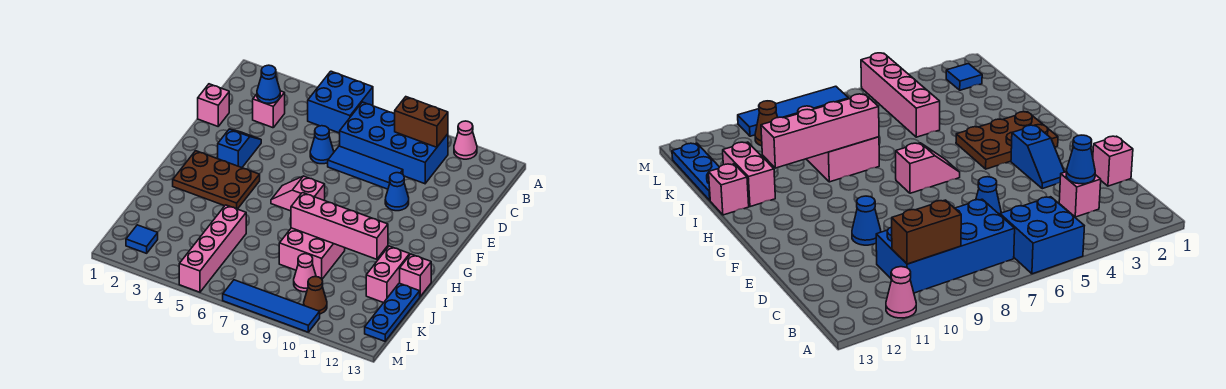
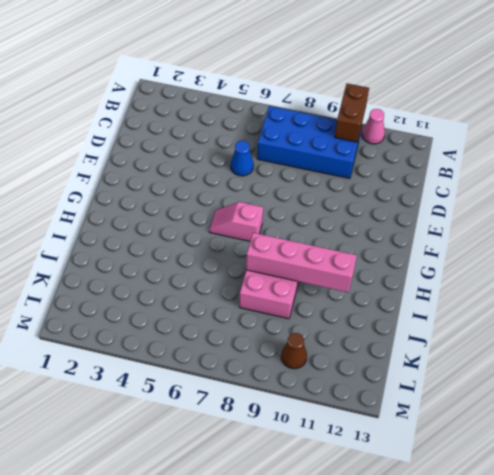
brown 1x2 brick [335,83,369,142] -> brown 1x2 brick turned to [395,97,448,147]
none -> blue 2x2 brick [308,71,373,133]
none -> pink 1x1 brick [253,91,285,128]
none -> pink 1x1 brick [198,84,229,126]

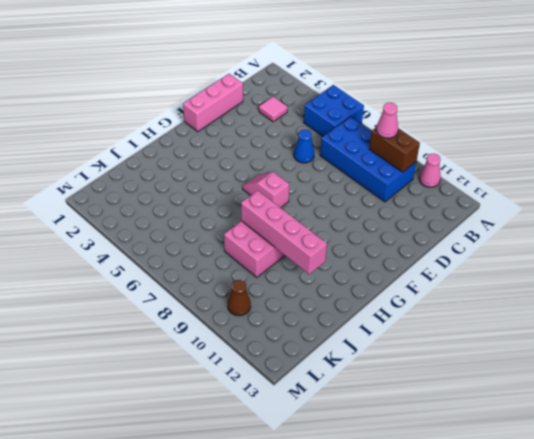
pink 1x1 cone [376,103,398,138] -> pink 1x1 cone moved to [294,254,316,292]
pink 1x1 tile [259,97,287,122] -> pink 1x1 brick [253,91,285,128]
pink 1x3 brick [183,74,243,132] -> pink 1x1 brick [198,84,229,126]
none -> blue 1x3 tile [328,146,403,189]
none -> blue 1x2 slope [218,129,261,168]
none -> blue 1x1 cone [385,173,409,211]

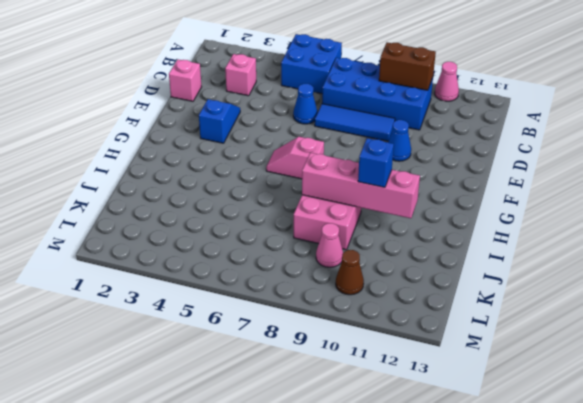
blue 1x1 brick [358,138,394,187] -> none
none -> brown 2x3 plate [173,151,260,209]
none -> pink 1x2 brick [366,246,410,303]
none -> pink 1x1 brick [400,254,431,297]

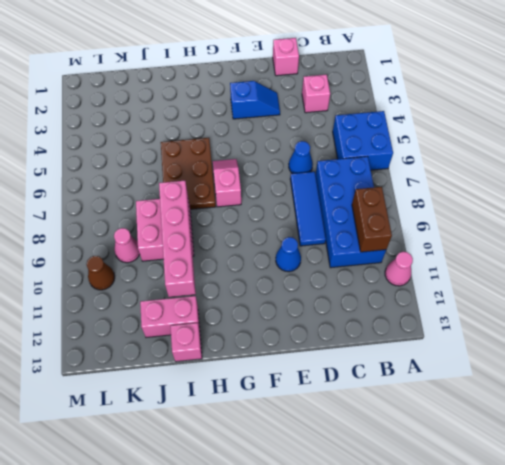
brown 2x3 plate [161,138,216,209] -> brown 2x3 plate moved to [173,151,260,209]
none -> pink 1x4 brick [179,205,246,292]
none -> blue 1x3 plate [365,283,420,341]
none -> blue 1x1 tile [126,225,158,253]

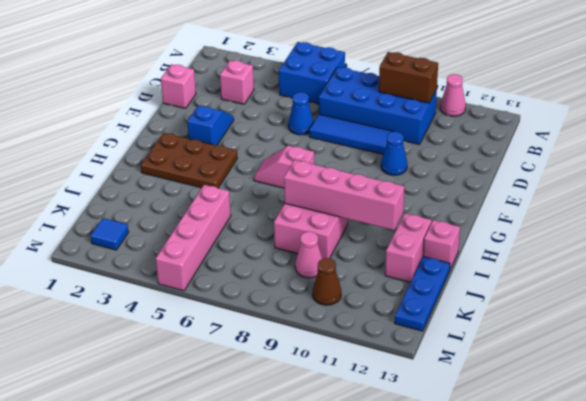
none -> blue 1x4 tile [223,280,320,332]
none -> blue 1x1 cone [257,65,280,103]

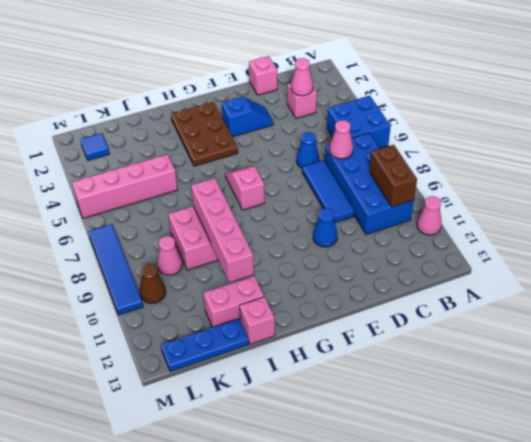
pink 1x1 cone [291,58,313,96] -> blue 1x1 cone [257,65,280,103]
pink 1x1 cone [329,120,353,159] -> none

